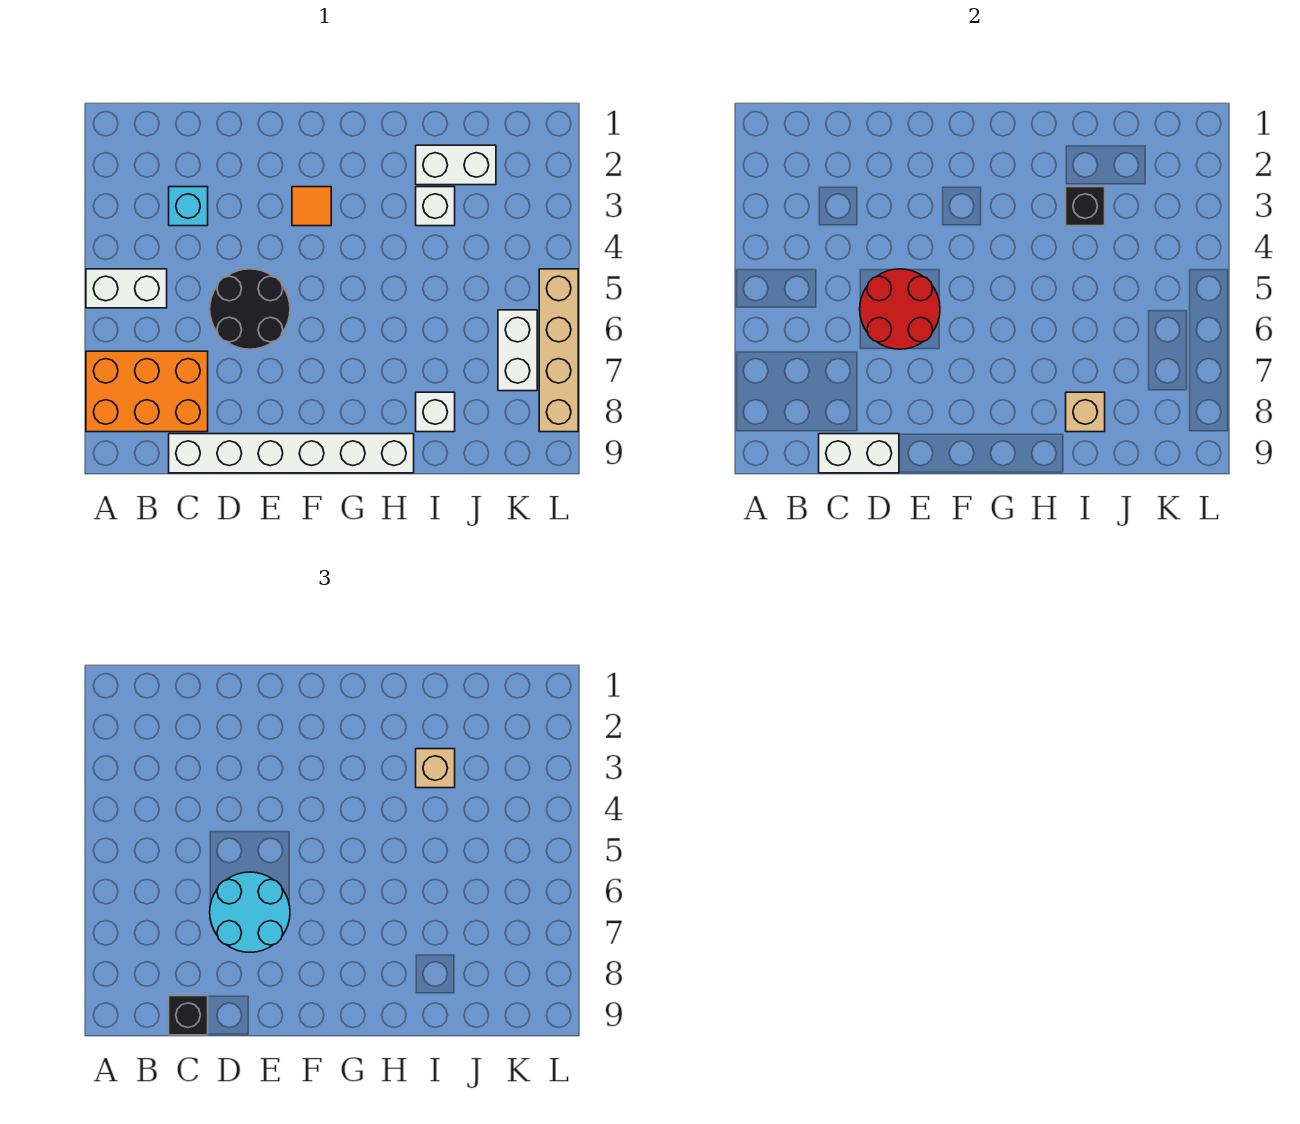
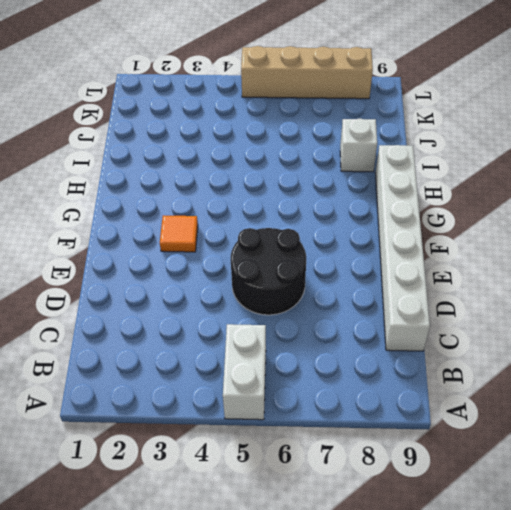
none -> orange 2x3 brick [86,351,208,432]
none -> cyan 1x1 brick [169,187,208,226]
none -> white 1x2 brick [416,145,496,185]

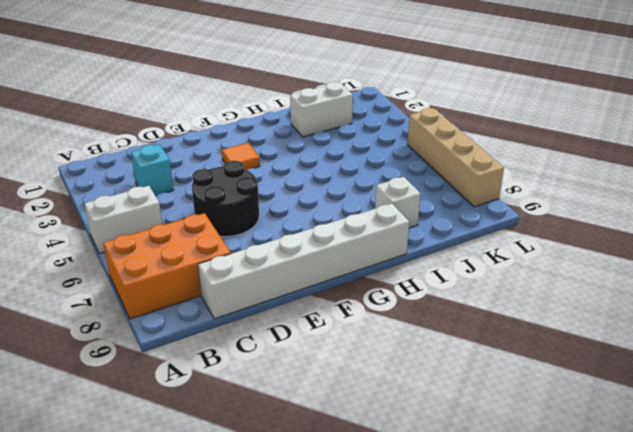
none -> white 1x1 brick [416,187,455,226]
none -> white 1x2 brick [498,310,537,391]
none -> white 1x2 brick [819,434,899,473]

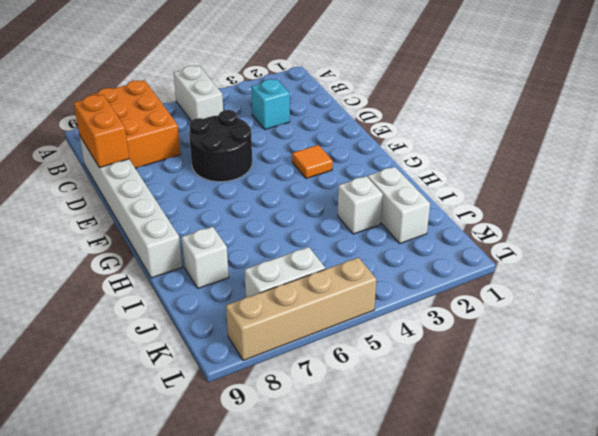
orange 1x2 brick [74,95,129,168] -> white 1x2 brick [819,434,899,473]
none -> red 2x2 round brick [860,269,940,349]
none -> black 1x1 brick [1066,187,1105,226]
none -> tan 1x1 brick [1066,392,1105,432]

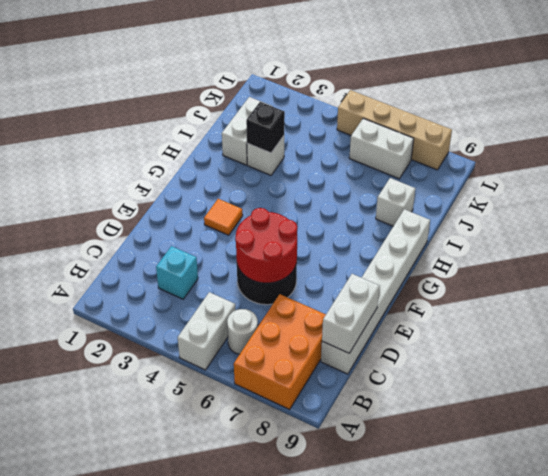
white 1x1 round brick [227,309,258,354] -> none
none -> tan 1x1 brick [1066,392,1105,432]
none -> black 1x1 brick [169,996,208,1035]
none -> cyan 2x2 round brick [210,872,290,952]

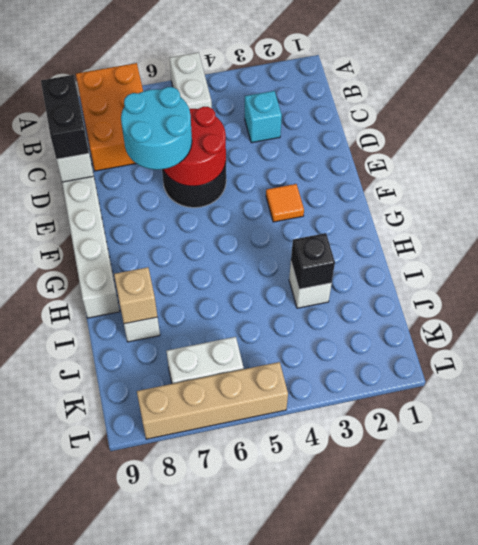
black 1x2 brick [41,75,89,159] -> black 1x1 brick [169,996,208,1035]
none -> white 1x2 brick [416,145,496,185]
none -> tan 1x1 brick [416,749,455,788]

